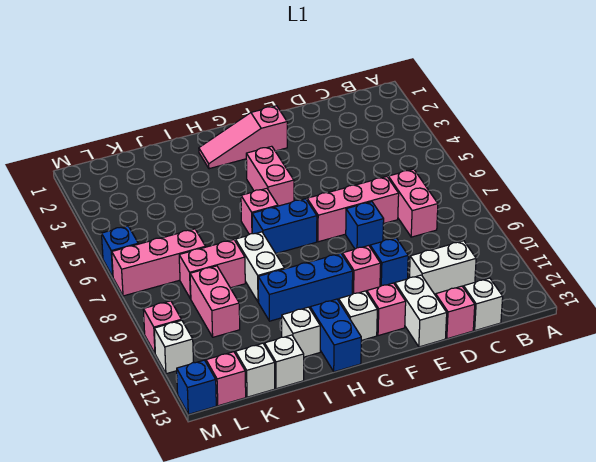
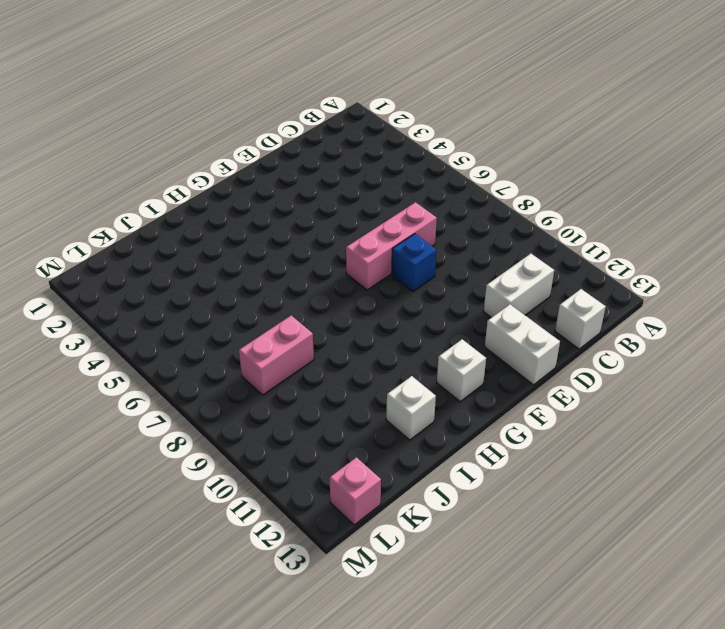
none -> pink 1x2 brick [388,169,438,237]
none -> pink 1x1 brick [436,286,475,339]
none -> blue 1x1 brick [370,238,408,286]

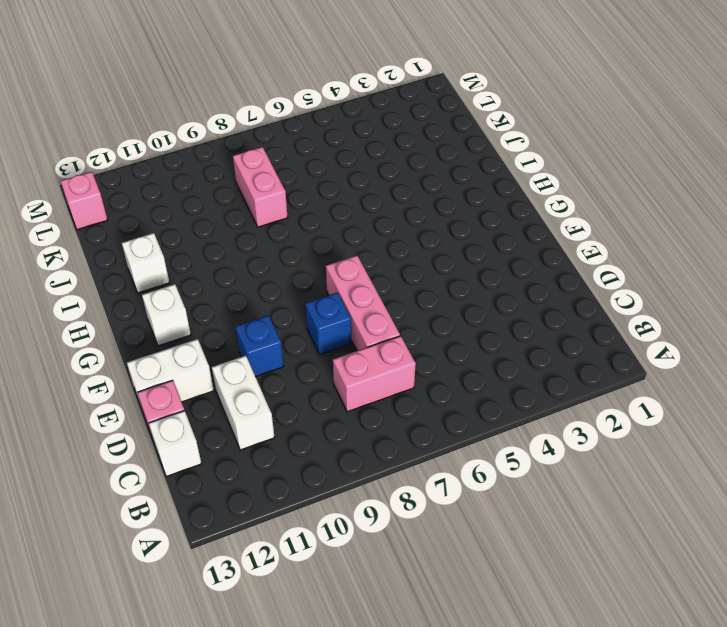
none -> pink 1x3 slope [199,106,287,169]
none -> pink 1x1 brick [342,246,381,294]
none -> pink 1x1 brick [367,283,406,336]

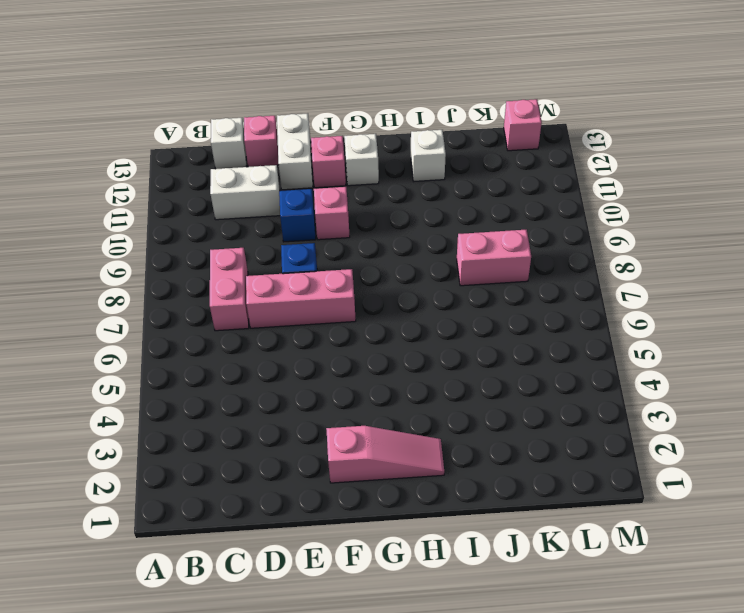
none -> pink 1x2 brick [246,146,294,206]
none -> blue 1x2 brick [252,199,317,253]
none -> blue 1x3 brick [258,253,353,321]

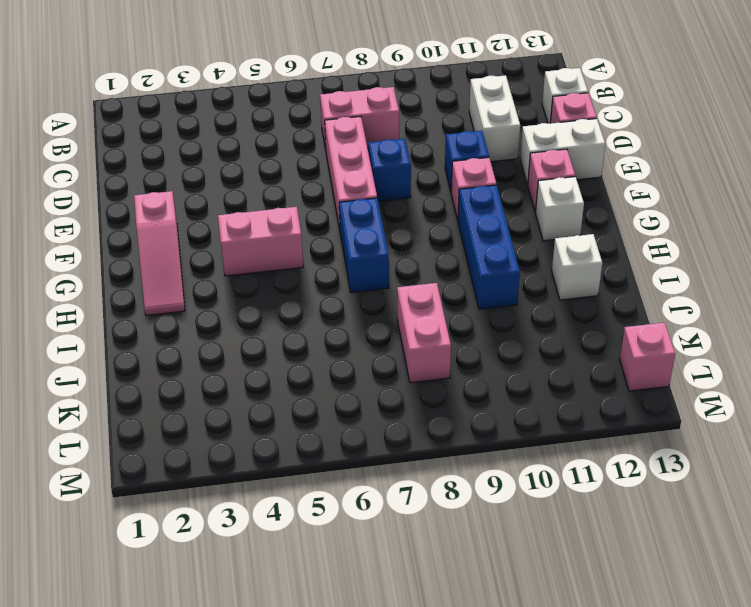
none -> pink 1x1 brick [241,188,278,234]
none -> blue 1x2 brick [310,299,361,372]
none -> white 1x2 brick [236,232,285,302]

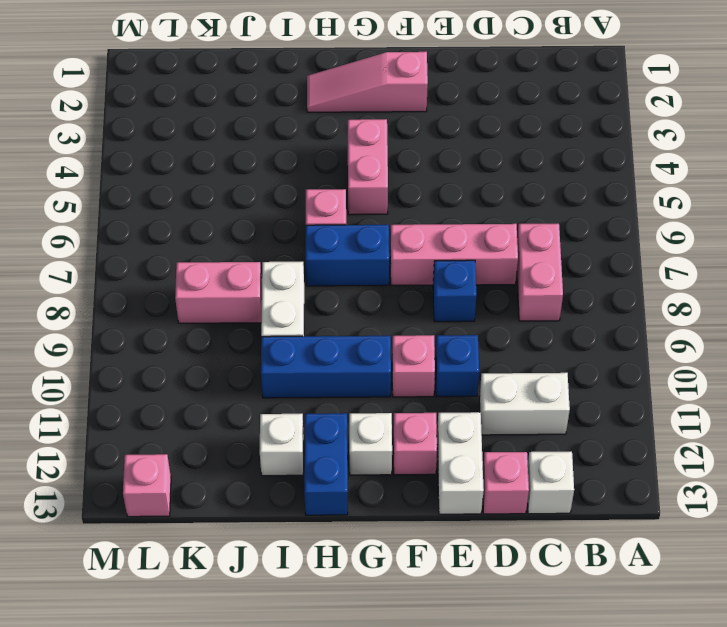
none -> white 1x1 brick [265,335,304,389]
none -> pink 1x3 brick [112,229,206,296]
none -> pink 1x2 brick [190,266,240,337]

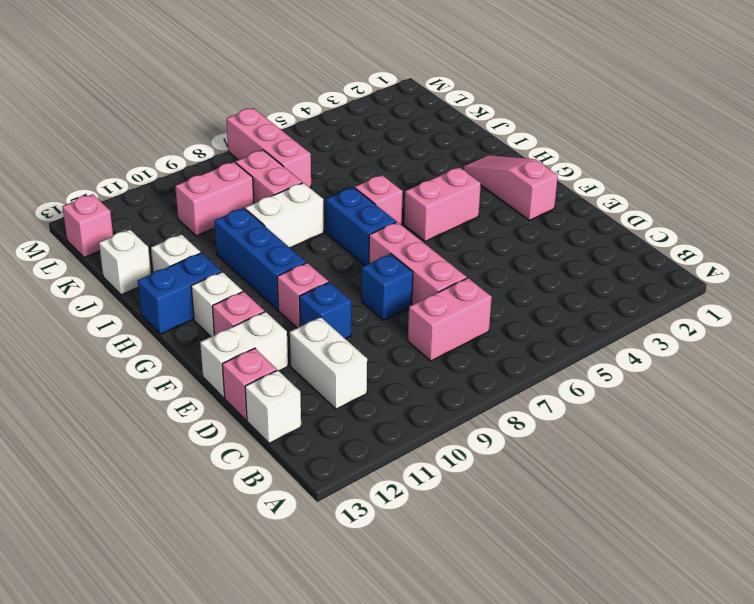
none -> white 1x1 brick [235,343,275,397]
none -> blue 1x1 brick [102,226,138,277]
none -> pink 1x1 brick [143,301,182,353]

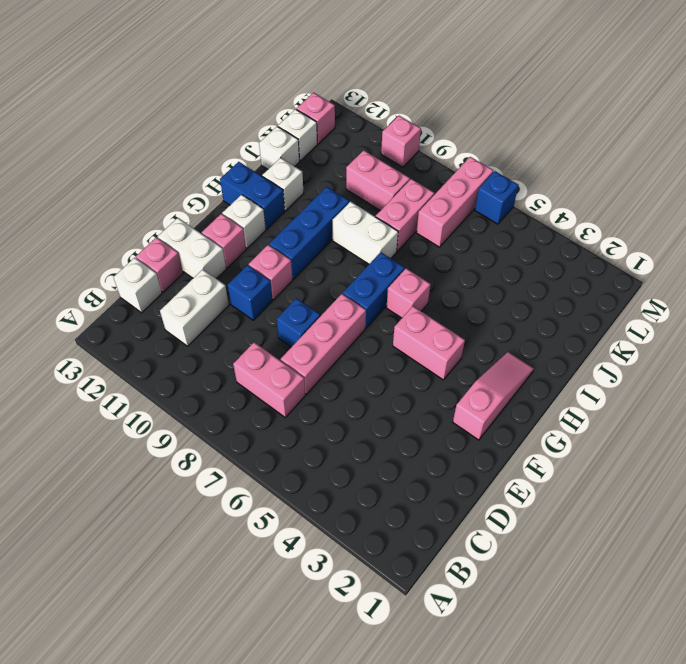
none -> white 1x1 brick [154,320,194,374]
none -> blue 1x1 brick [177,360,216,414]

